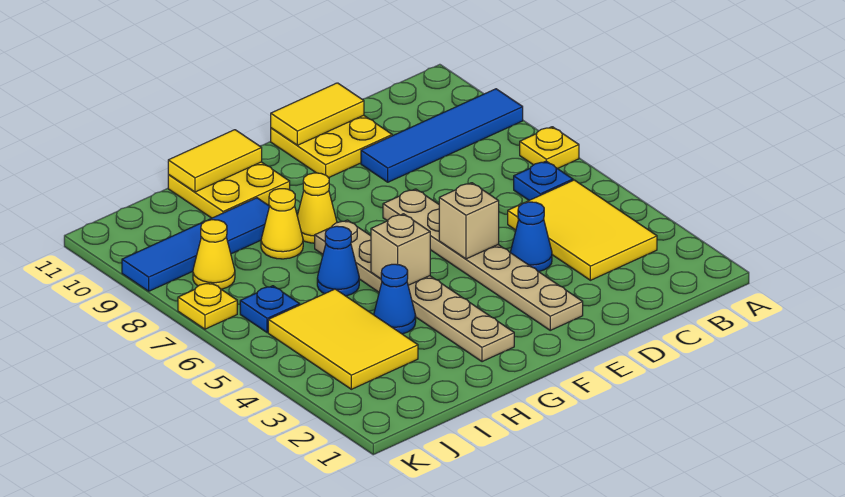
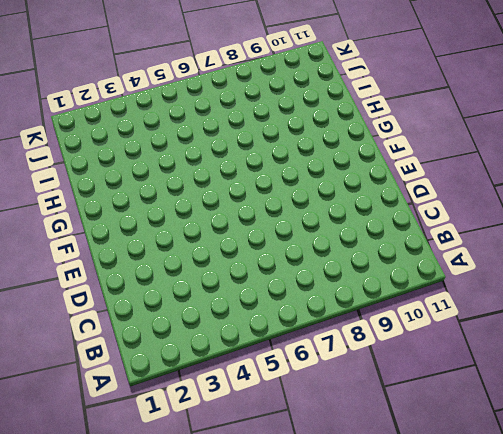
none -> yellow 1x1 plate [520,127,579,169]
none -> blue 1x4 tile [361,89,523,182]
none -> yellow 2x3 tile [508,180,657,280]

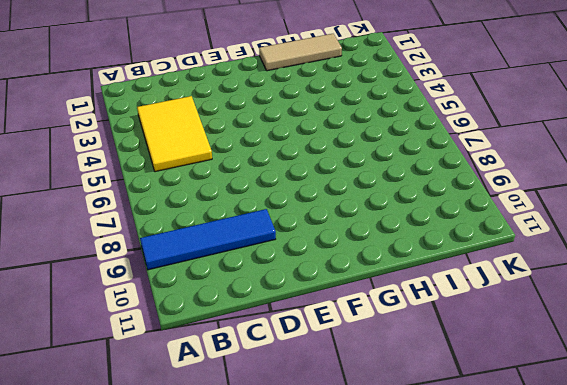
tan 1x3 tile [259,34,342,71] -> none
none -> yellow 1x1 plate [520,127,579,169]
none -> blue 1x1 plate [514,161,573,200]
none -> blue 1x1 cone [510,202,552,272]

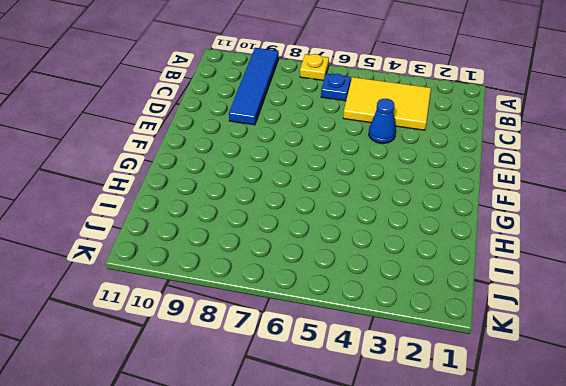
none -> yellow 2x2 plate [271,115,392,178]
none -> tan 1x6 plate [383,189,583,330]
none -> tan 1x6 plate [315,220,514,362]

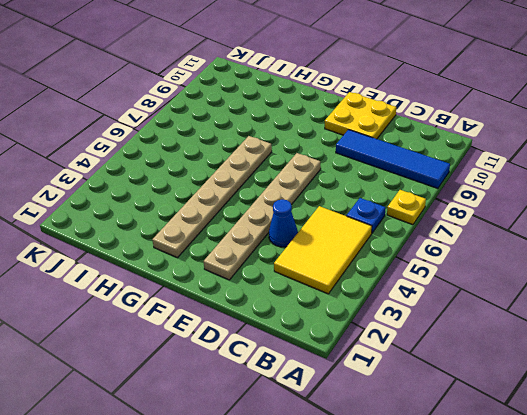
none -> yellow 1x1 cone [297,173,337,243]
none -> yellow 2x2 plate [168,162,290,218]
none -> blue 1x1 cone [374,264,416,334]

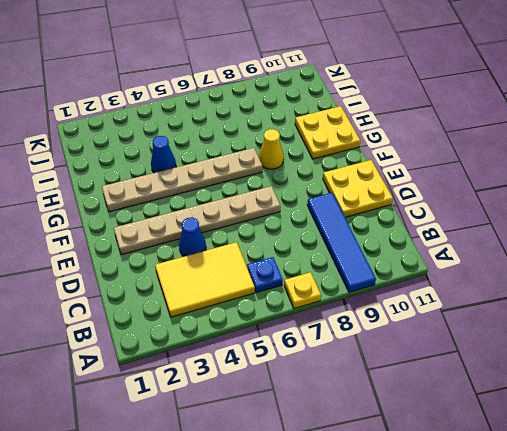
none -> blue 1x1 cone [317,226,359,296]
none -> yellow 1x1 cone [261,189,303,259]
none -> blue 1x4 tile [122,198,269,291]

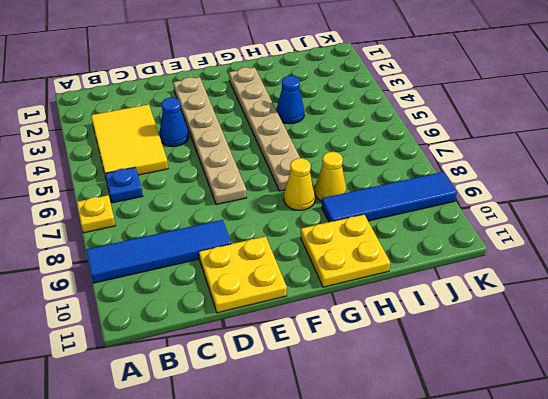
none -> blue 1x1 cone [317,226,359,296]
none -> yellow 2x3 tile [268,289,418,389]
none -> blue 1x1 plate [240,286,300,333]

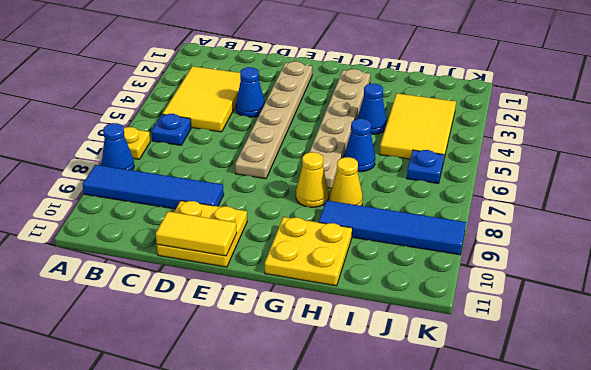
blue 1x1 cone [102,123,134,170] -> none
none -> yellow 1x1 cone [193,220,235,289]
none -> yellow 1x1 plate [178,282,237,329]
none -> tan 1x1 brick [439,183,499,259]

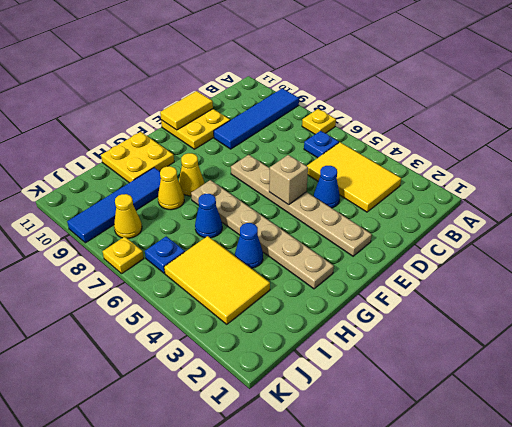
none -> tan 1x1 brick [371,214,430,285]
none -> yellow 1x2 tile [168,130,262,192]

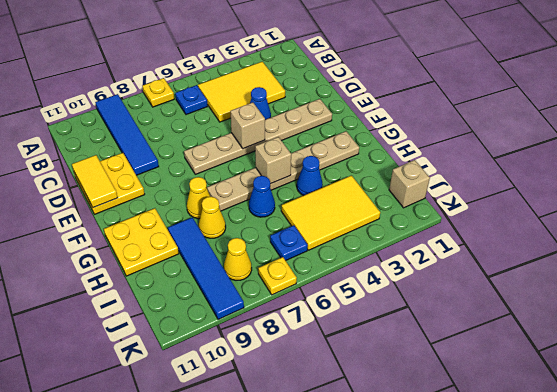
tan 1x1 brick [389,160,430,208] -> none
none -> yellow 1x2 tile [168,130,262,192]

